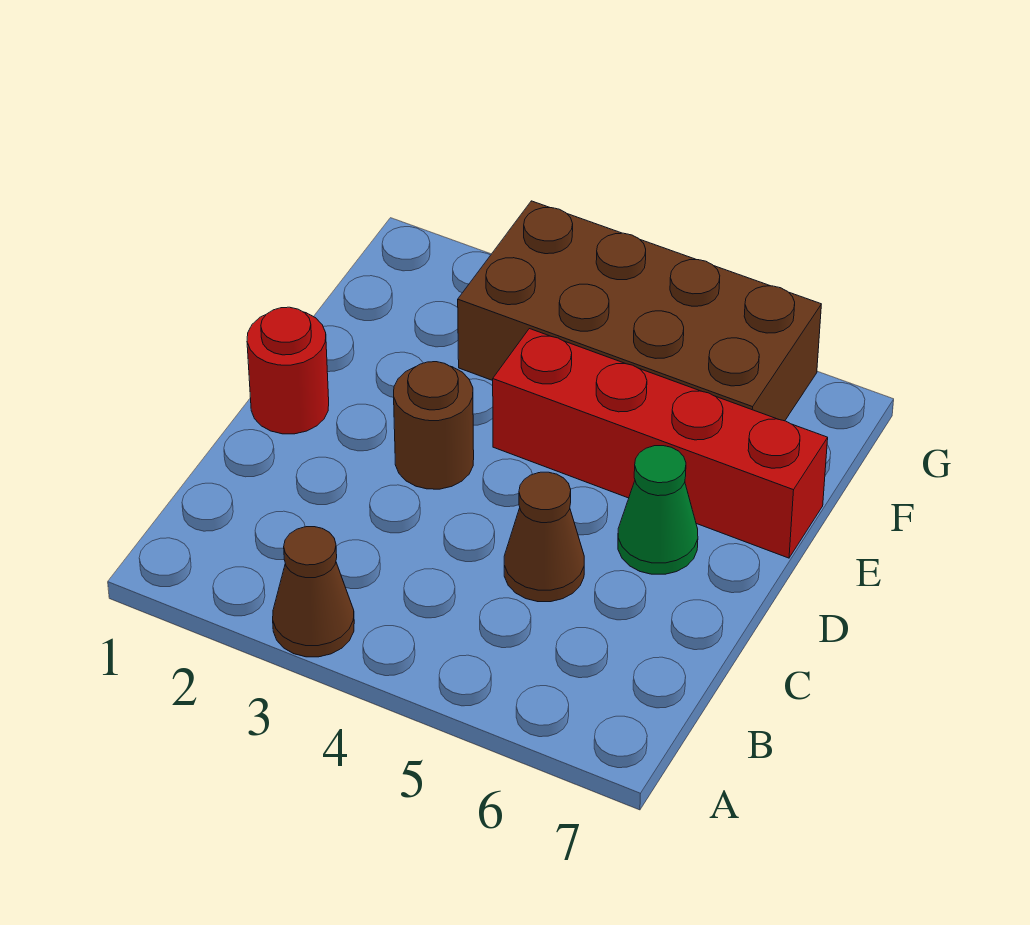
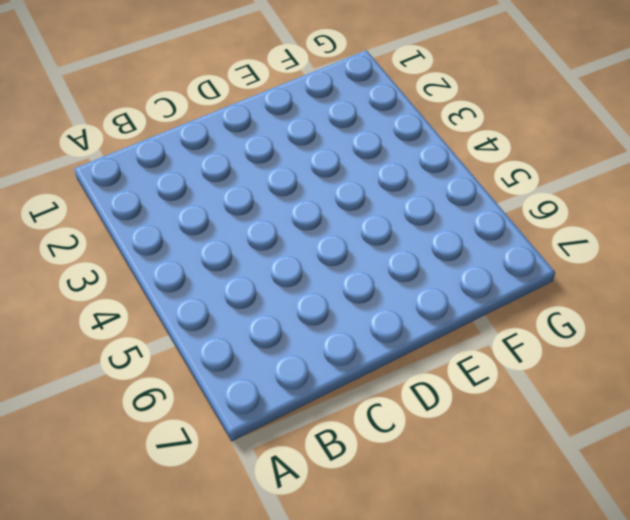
none -> brown 1x1 cone [273,527,354,657]
none -> brown 1x1 cone [504,472,584,602]

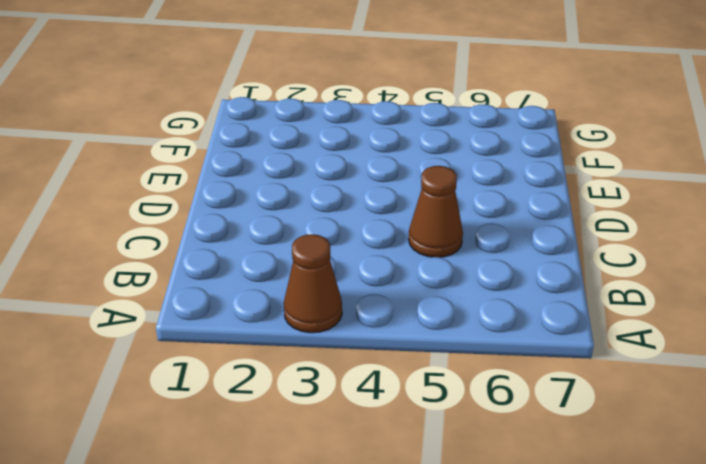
none -> red 1x1 round brick [247,307,329,434]
none -> brown 1x1 round brick [394,362,474,489]

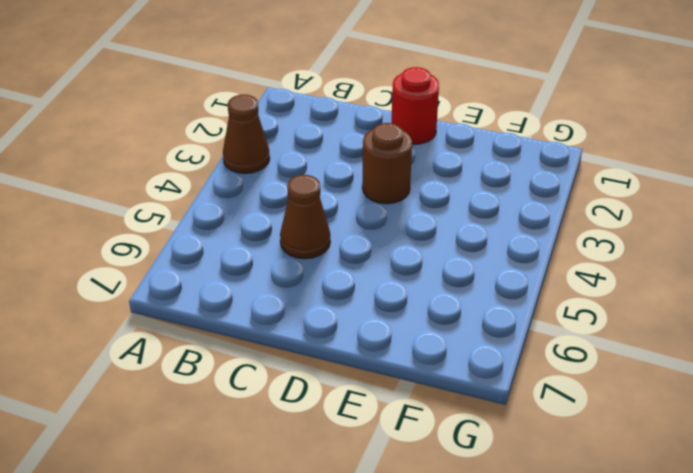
none -> green 1x1 cone [618,446,698,574]
none -> red 1x4 brick [493,329,828,558]

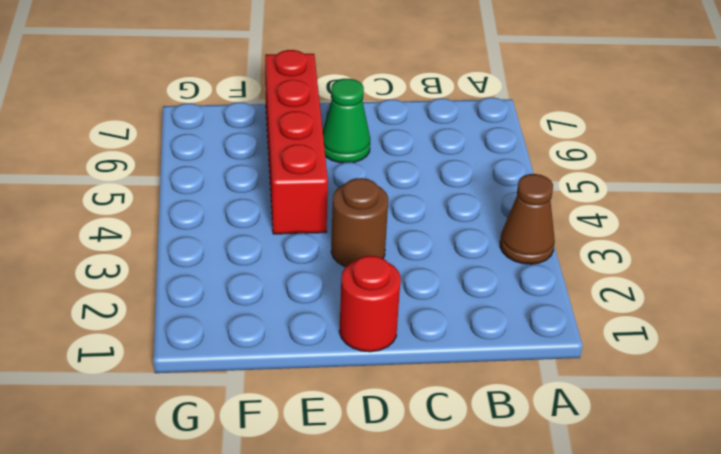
none -> brown 1x1 cone [504,472,584,602]
none -> brown 2x4 brick [458,201,821,421]

